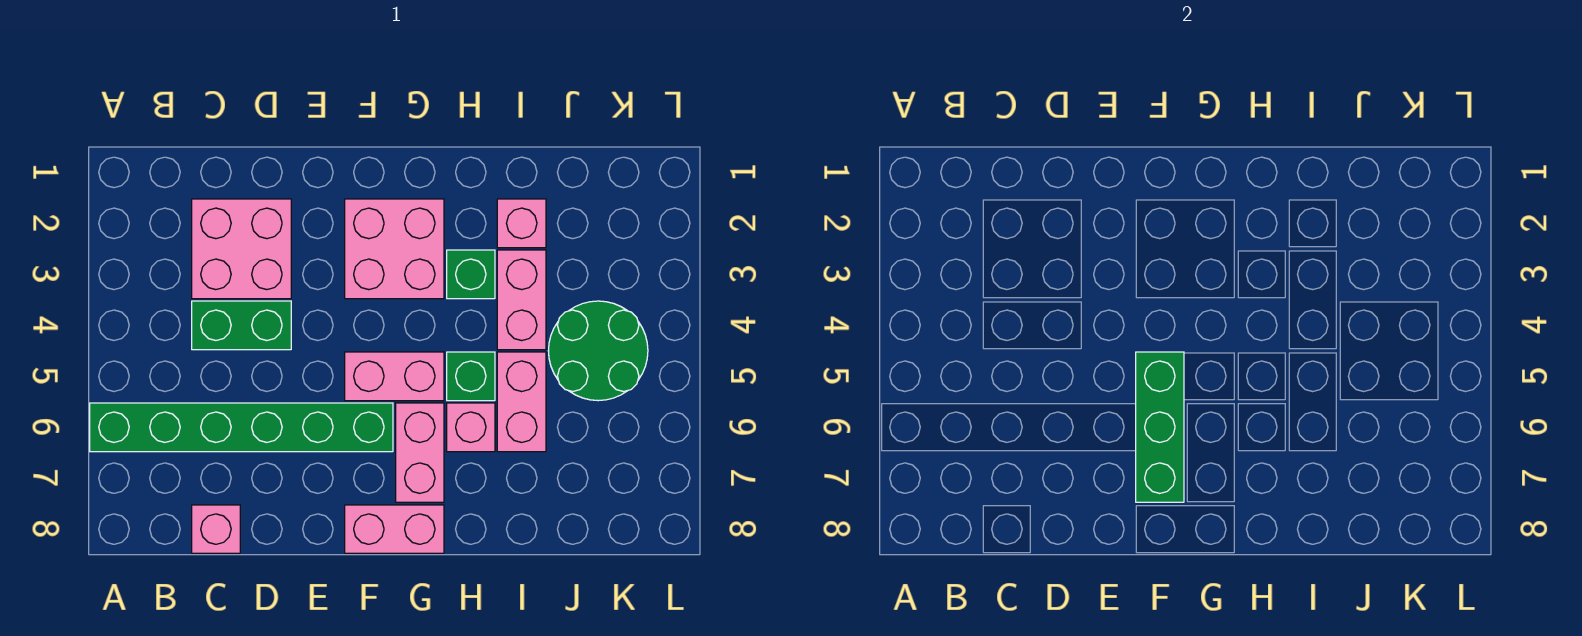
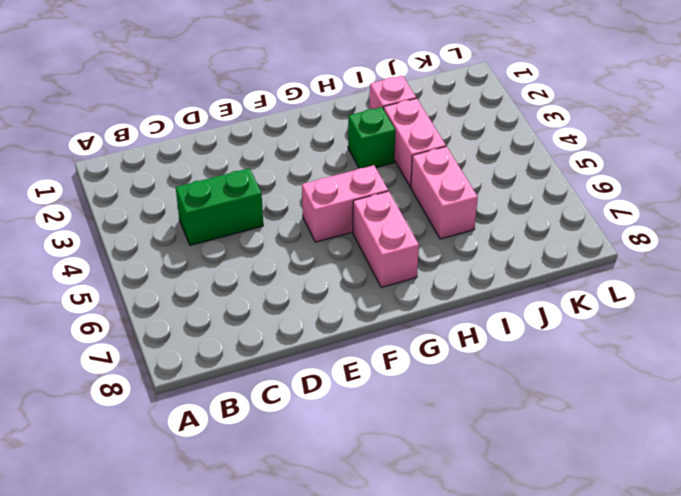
none -> green 1x6 brick [90,403,393,452]
none -> pink 2x2 brick [192,199,291,299]
none -> pink 1x1 brick [192,505,240,553]

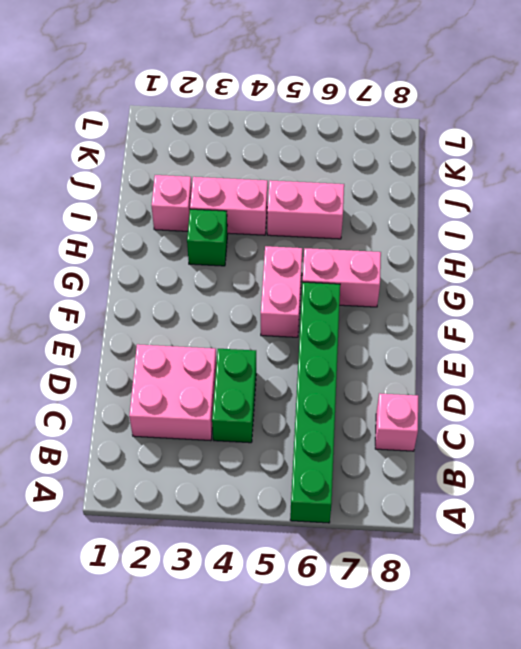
none -> pink 2x2 brick [345,199,444,299]
none -> pink 1x2 brick [345,505,444,553]
none -> green 1x1 brick [447,352,495,401]

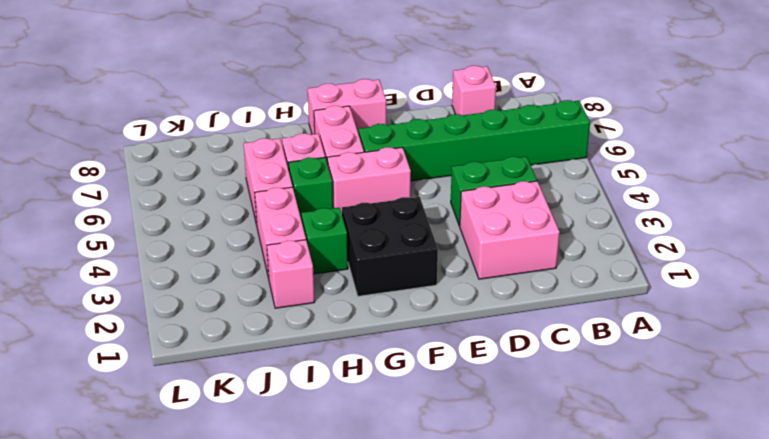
black 2x2 brick [342,197,438,296] -> pink 2x2 brick [345,199,444,299]
none -> green 2x2 round brick [548,301,648,401]
none -> green 1x3 brick [1136,352,1184,502]

